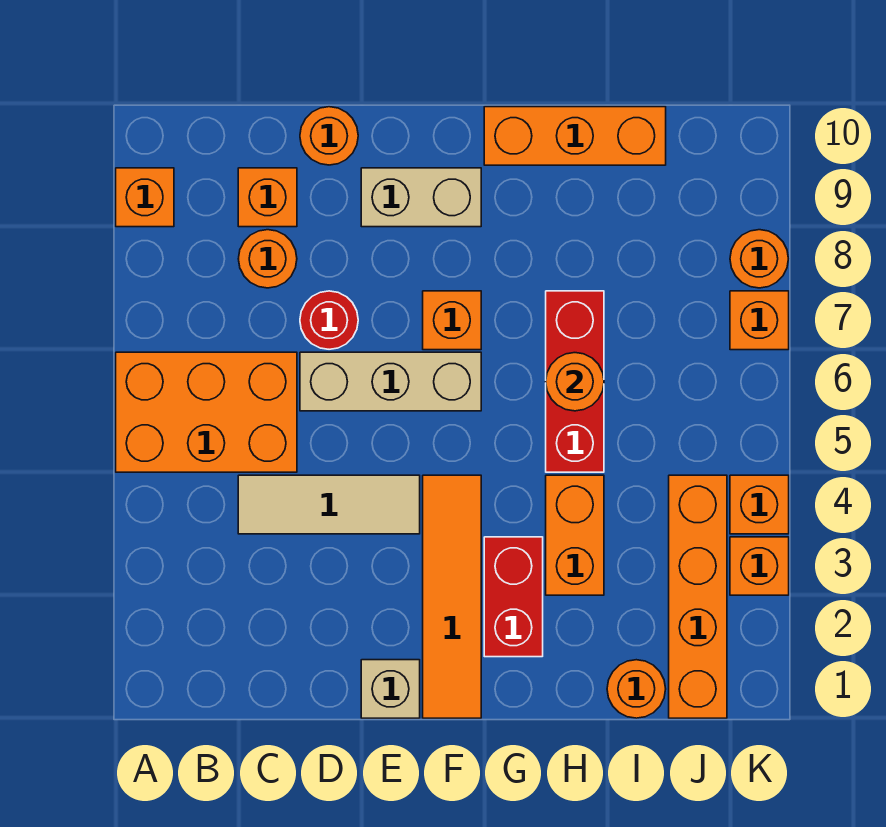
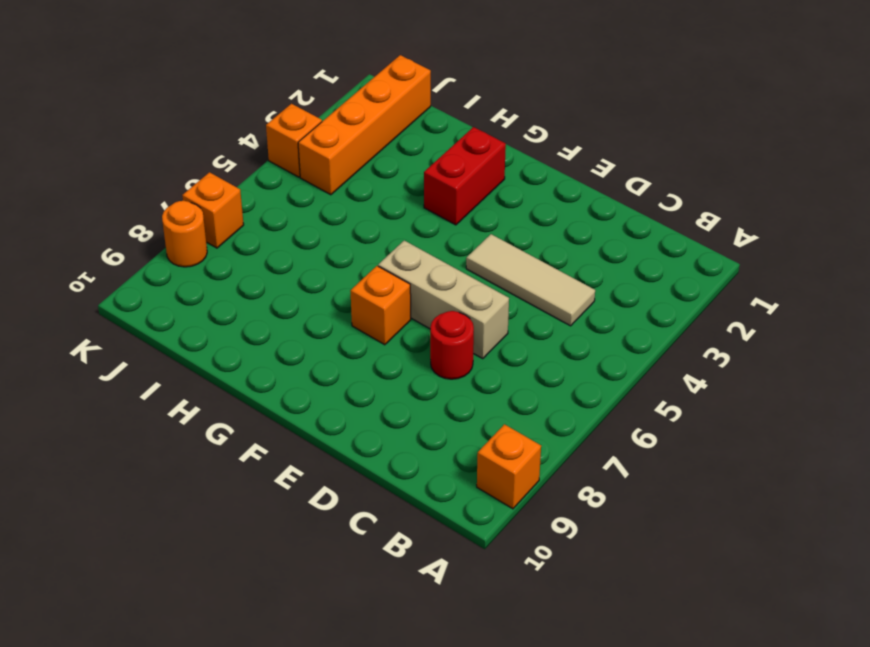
none -> orange 2x3 brick [116,352,297,472]
none -> orange 1x1 round brick [238,230,297,288]
none -> orange 1x1 brick [238,168,297,227]

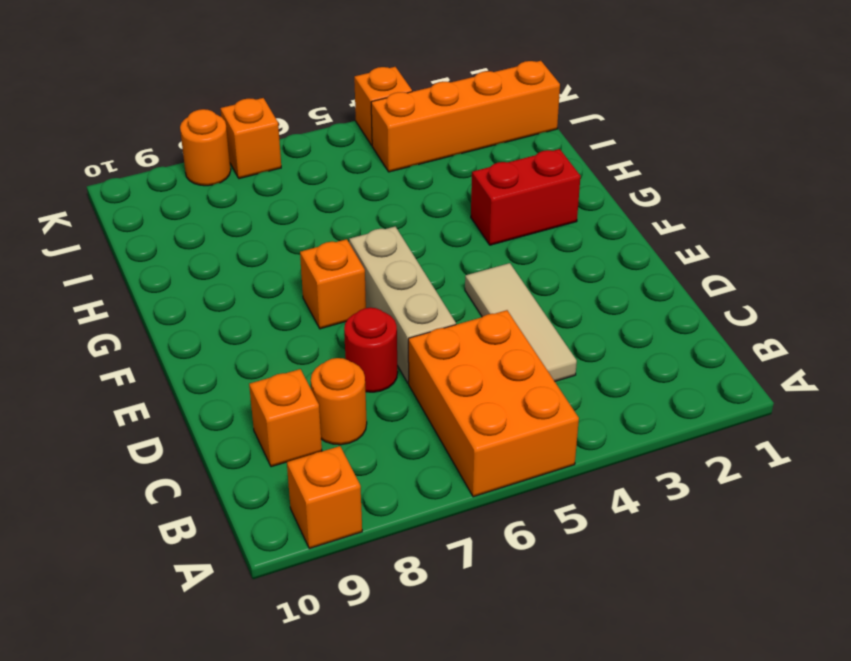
none -> orange 1x1 round brick [300,107,358,165]
none -> tan 1x1 brick [361,660,420,718]
none -> tan 1x2 brick [361,168,481,227]

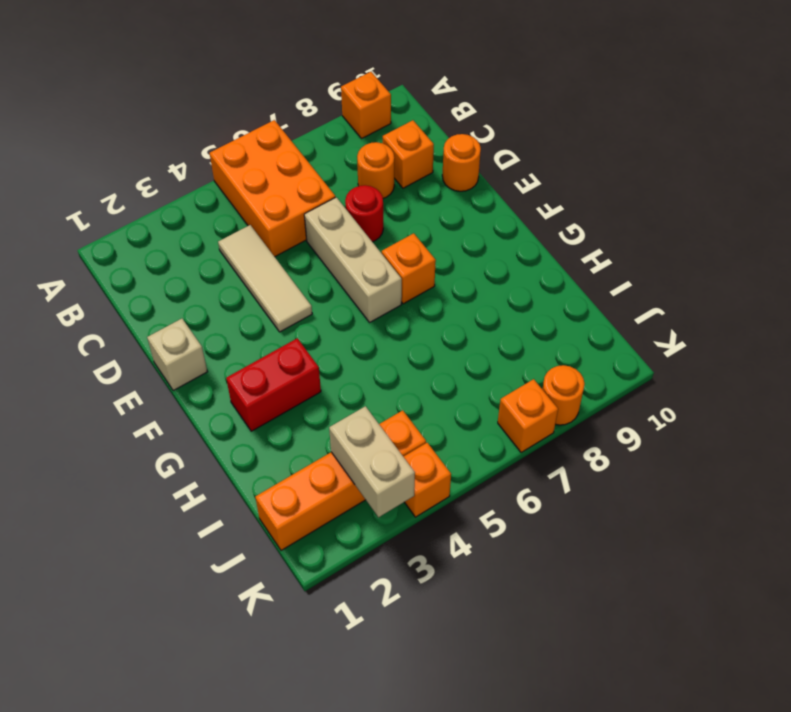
tan 1x2 brick [329,406,415,517] -> tan 1x2 brick moved to [361,168,481,227]
none -> orange 1x4 tile [423,475,481,718]
none -> orange 1x3 brick [484,107,666,165]
none -> orange 1x2 brick [546,475,604,595]

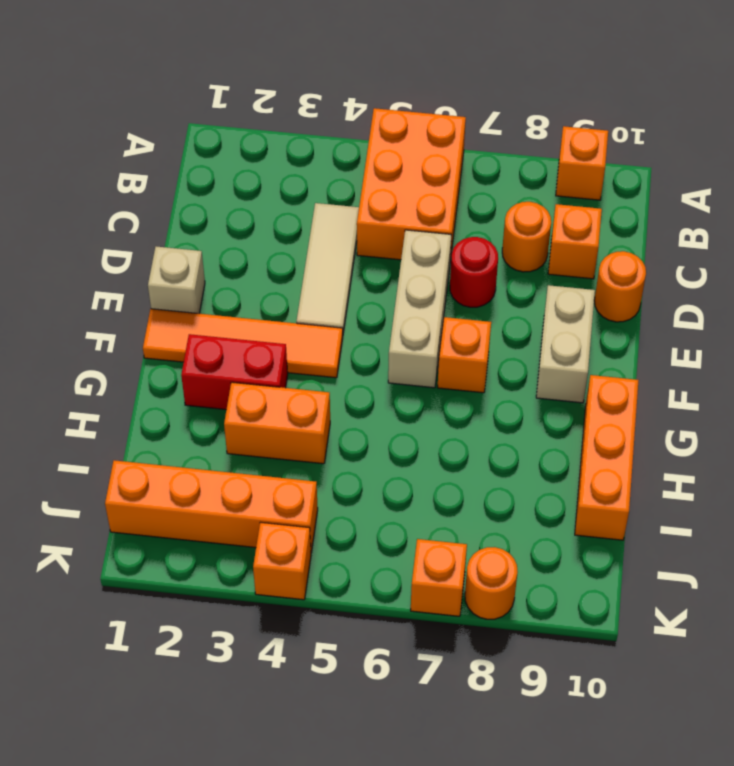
none -> red 1x3 brick [546,291,604,472]
none -> orange 1x1 round brick [607,660,666,718]
none -> orange 1x1 brick [730,537,789,595]

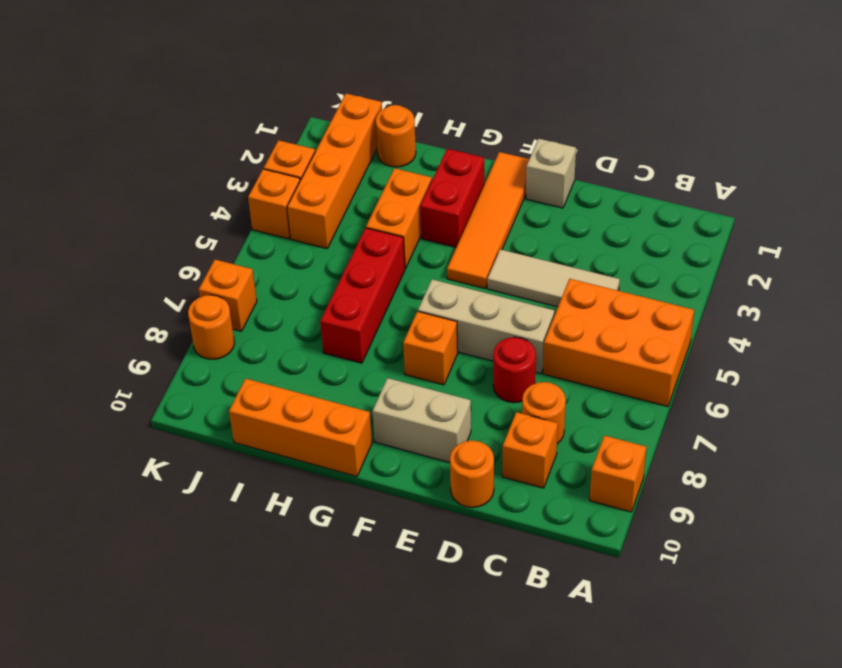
none -> orange 1x1 round brick [546,353,604,411]

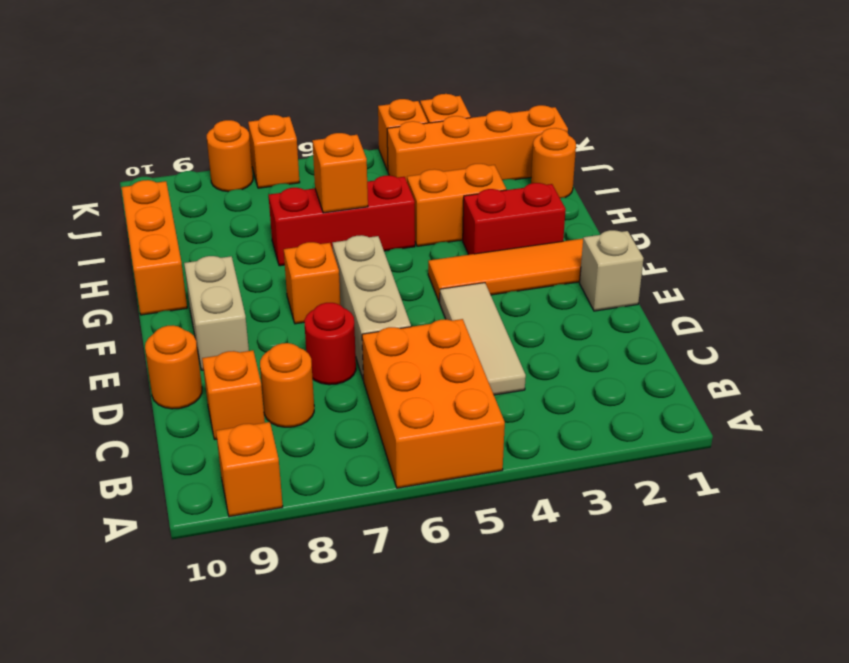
orange 1x1 brick [312,133,368,213] -> orange 1x1 round brick [546,353,604,411]

